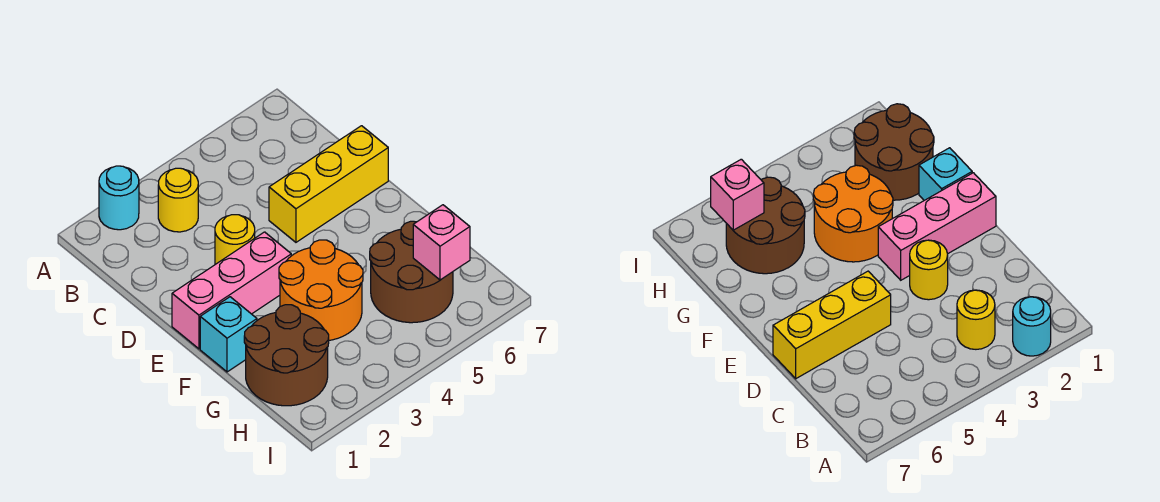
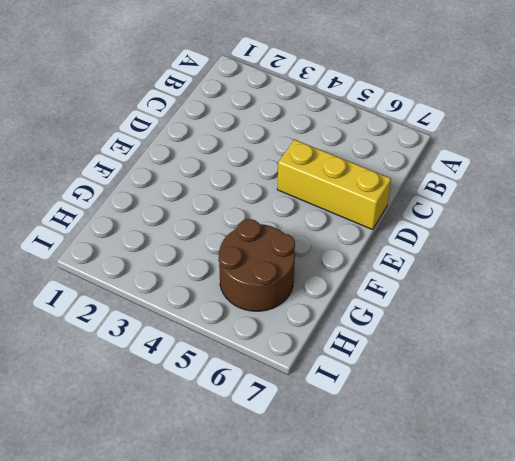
none -> cyan 1x1 round brick [99,166,139,230]
none -> yellow 1x1 round brick [158,168,198,232]

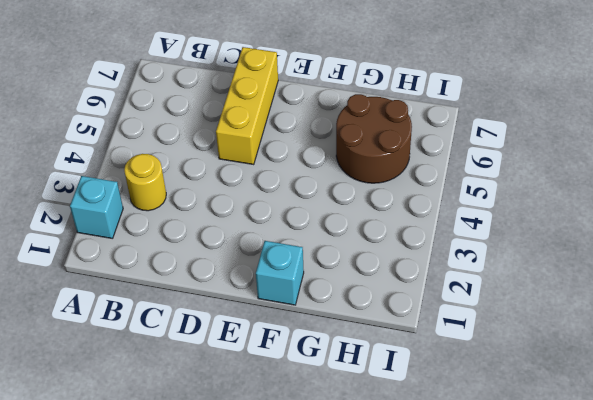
cyan 1x1 brick [70,176,123,239] -> cyan 1x1 round brick [99,166,139,230]
none -> yellow 1x1 round brick [215,215,255,264]
none -> pink 1x3 brick [172,232,291,349]

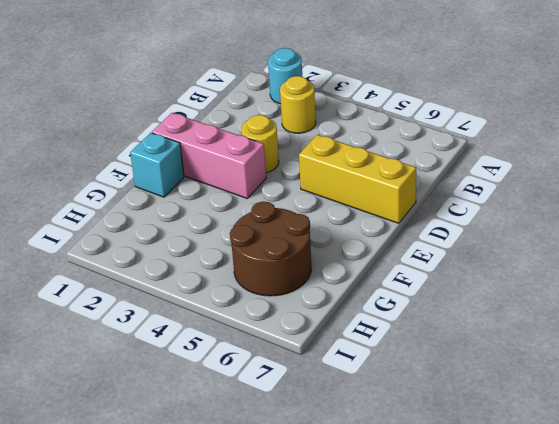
none -> orange 2x2 round brick [279,240,363,340]
none -> brown 2x2 round brick [244,305,329,406]

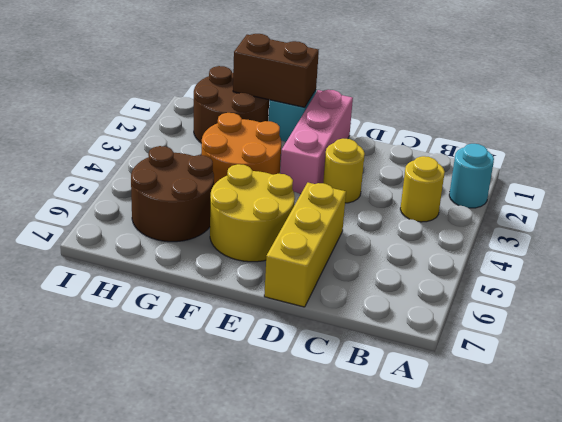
yellow 2x2 round brick [210,164,295,262] -> none
brown 1x2 brick [233,34,319,107] -> none
none -> pink 1x1 brick [413,205,470,280]

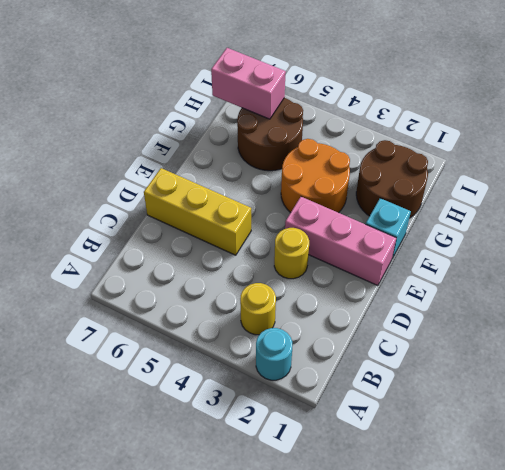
pink 1x2 brick [211,48,286,119] -> pink 1x1 brick [413,205,470,280]

